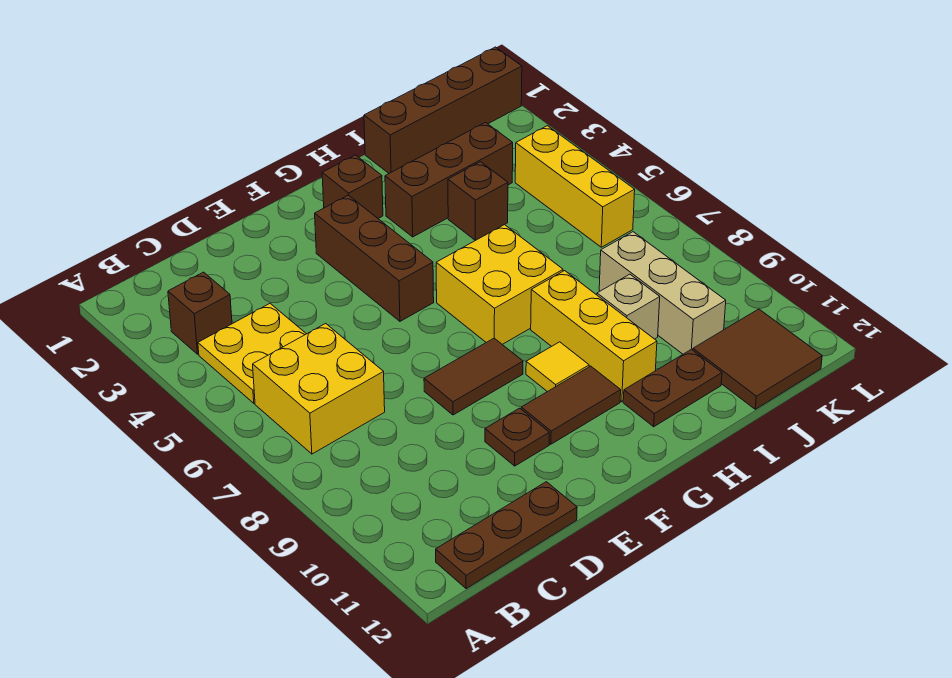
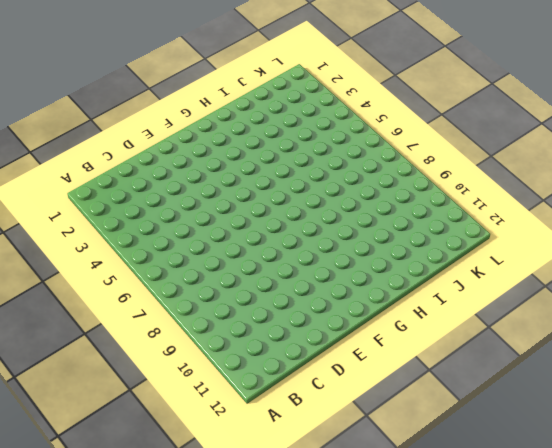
none -> brown 1x1 brick [168,272,232,354]
none -> yellow 2x2 plate [198,304,306,403]
none -> yellow 2x2 brick [253,323,385,454]

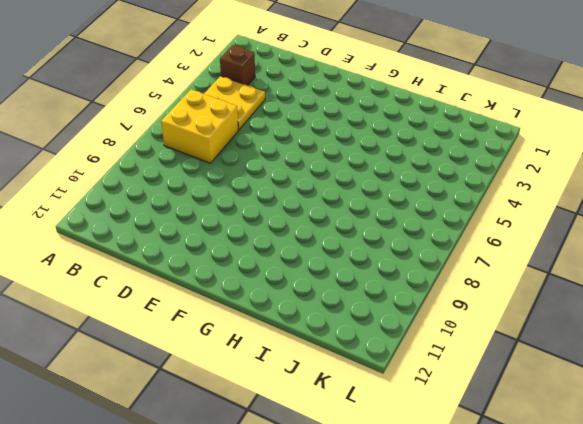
none -> brown 1x3 plate [436,482,577,589]
none -> brown 1x2 tile [424,338,523,415]
none -> brown 1x1 plate [485,408,549,466]

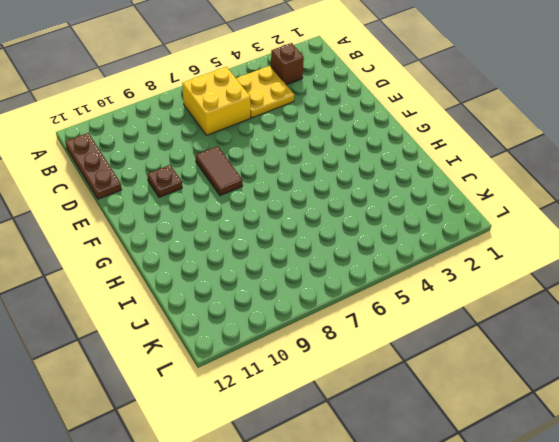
none -> brown 1x3 brick [315,195,434,321]
none -> brown 1x2 tile [521,366,621,444]
none -> brown 1x1 brick [322,155,383,218]

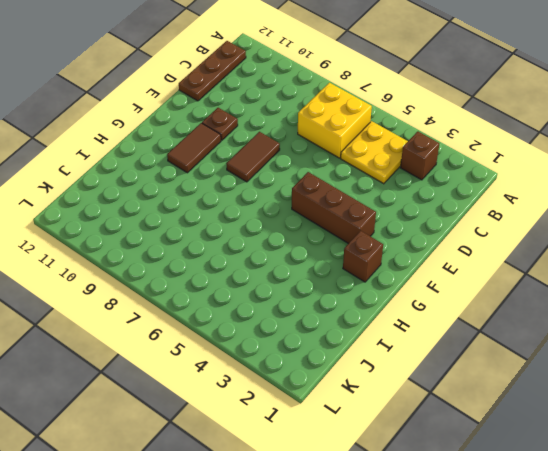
none -> yellow 2x2 brick [436,225,563,344]
none -> yellow 1x1 tile [526,342,589,392]
none -> brown 1x3 brick [385,123,513,237]

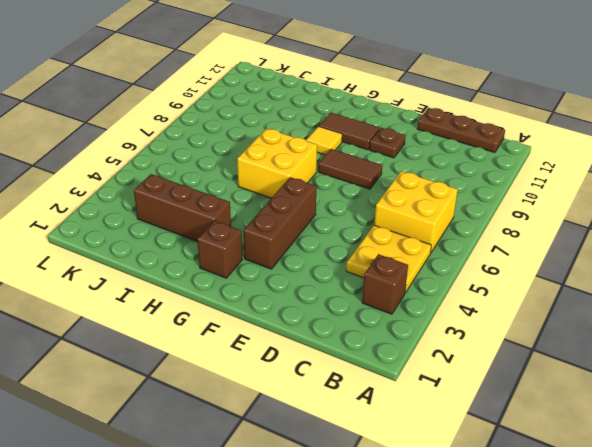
none -> yellow 1x3 brick [531,271,657,402]
none -> brown 1x2 plate [623,349,722,427]
none -> brown 1x4 brick [364,47,522,173]

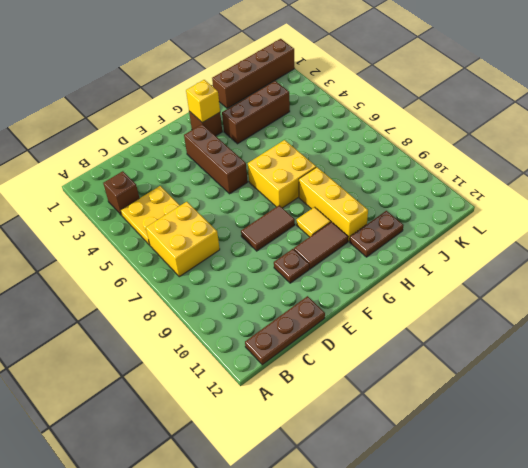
yellow 1x1 brick [186,80,220,123] -> none
none -> brown 1x1 brick [448,162,508,240]
none -> tan 1x1 brick [597,274,660,339]
none -> tan 1x3 brick [599,232,726,354]

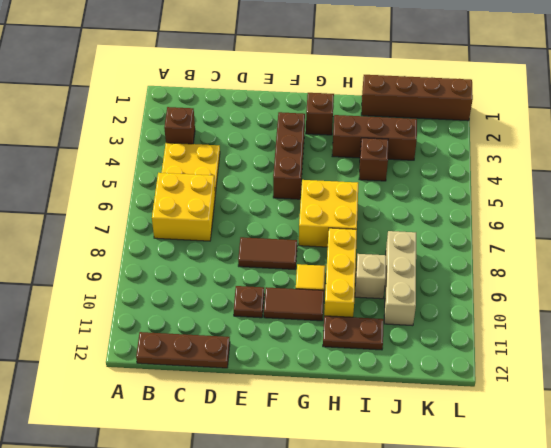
none -> brown 2x2 tile [693,309,822,409]
none -> yellow 1x3 brick [515,126,635,247]

